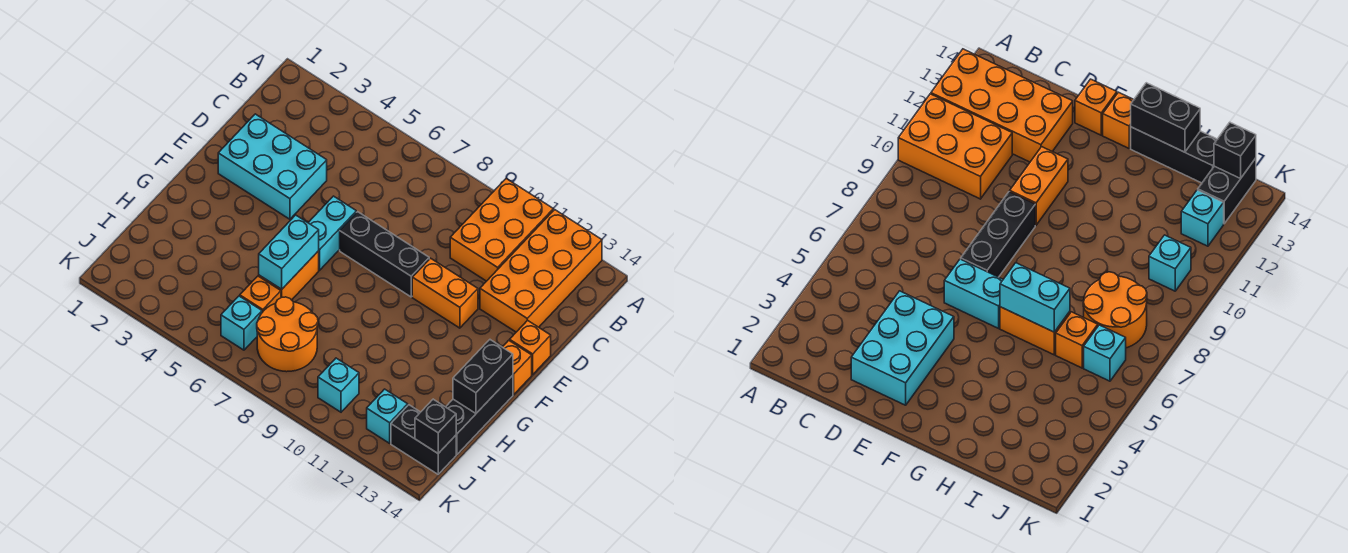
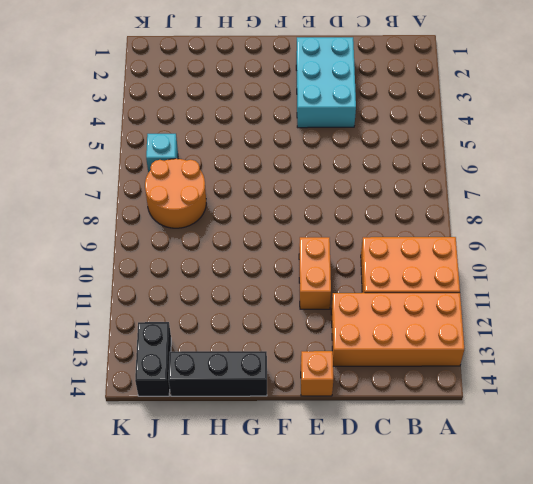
none -> cyan 1x2 brick [308,196,356,270]
none -> black 1x3 brick [340,212,429,297]
none -> orange 1x1 brick [503,340,532,394]

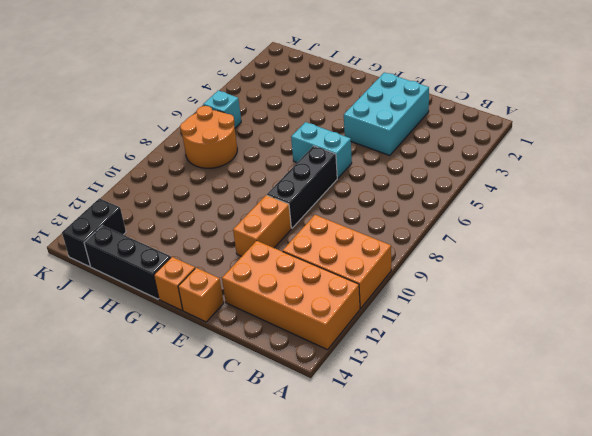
none -> orange 1x2 brick [259,251,319,300]
none -> orange 1x1 brick [240,276,281,312]
none -> cyan 1x1 brick [318,358,359,412]

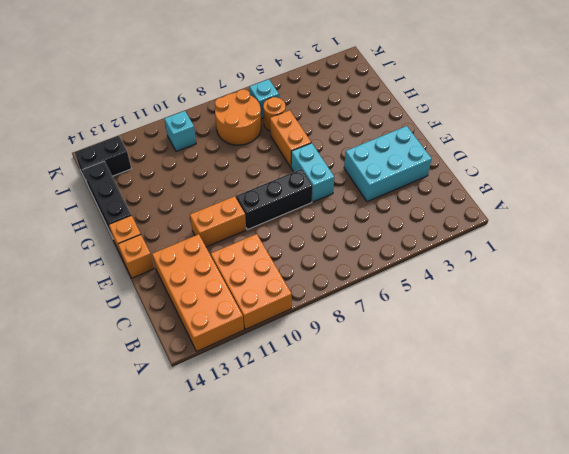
orange 1x1 round brick [263,97,285,131] -> orange 1x1 brick [240,276,281,312]
none -> cyan 1x1 brick [367,389,408,443]
none -> cyan 1x2 brick [259,215,319,289]
none -> black 1x2 brick [453,340,513,413]

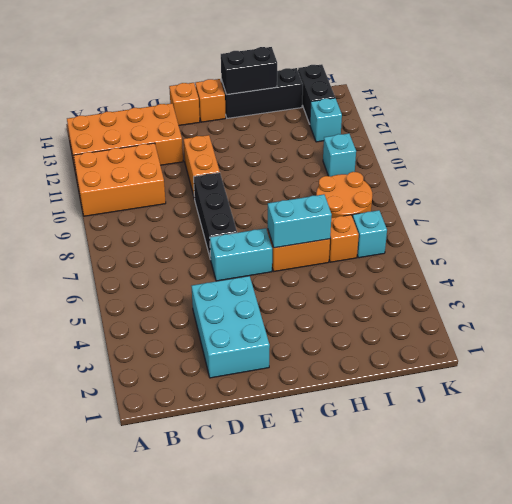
none -> black 1x1 brick [415,399,456,453]

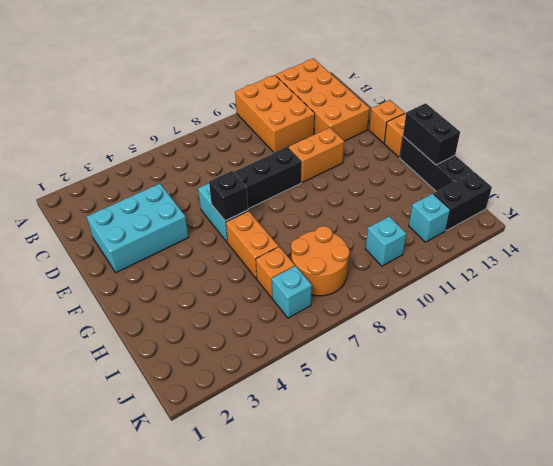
black 1x1 brick [209,171,248,221] -> black 1x1 brick moved to [415,399,456,453]
none -> cyan 1x2 brick [259,215,319,289]

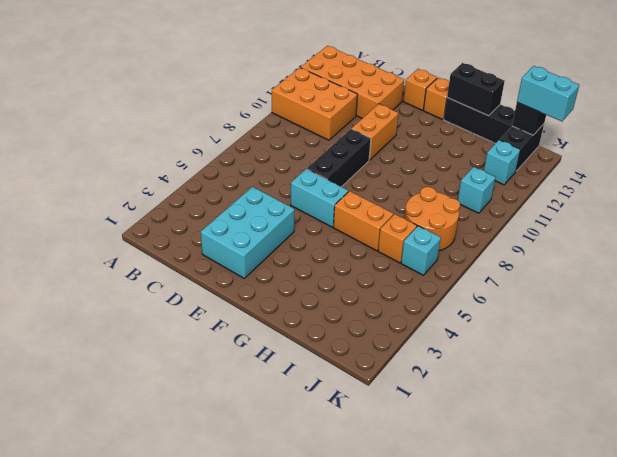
cyan 1x2 brick [517,66,579,121] -> cyan 1x2 brick moved to [259,215,319,289]

